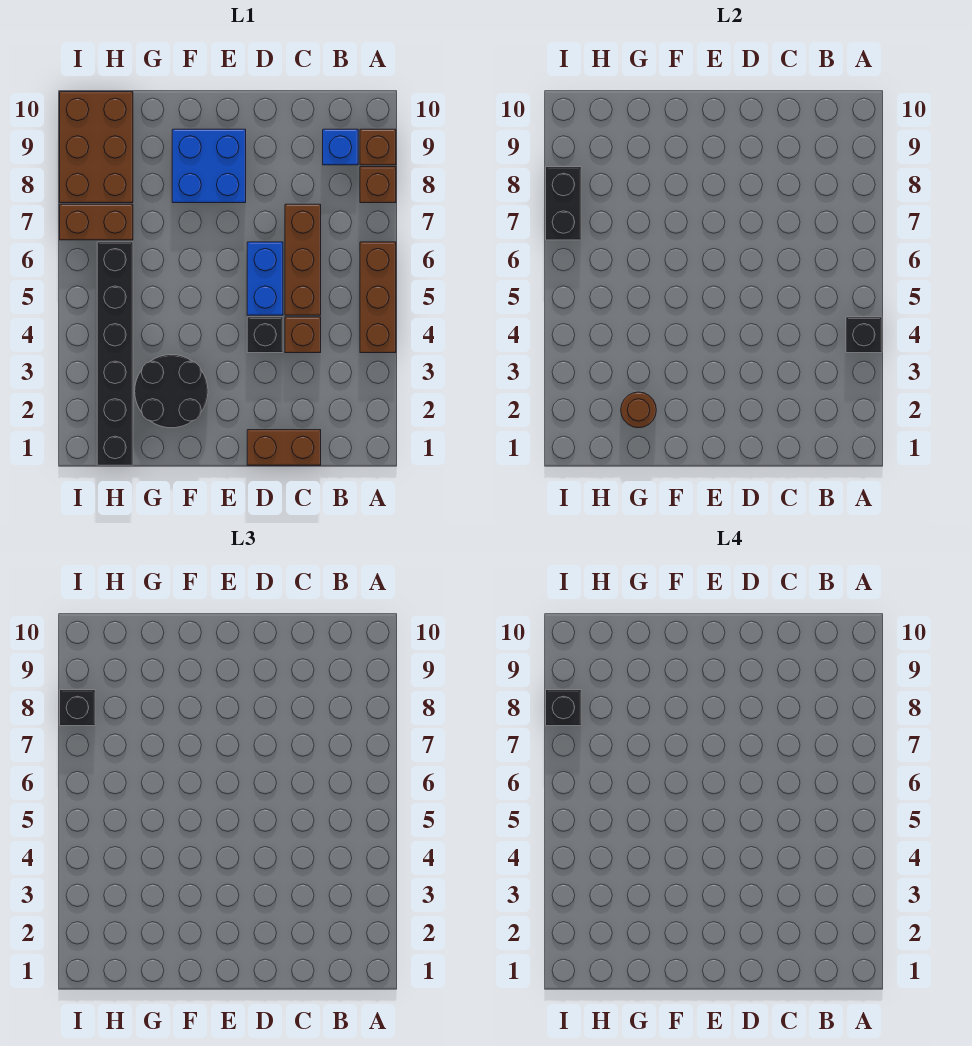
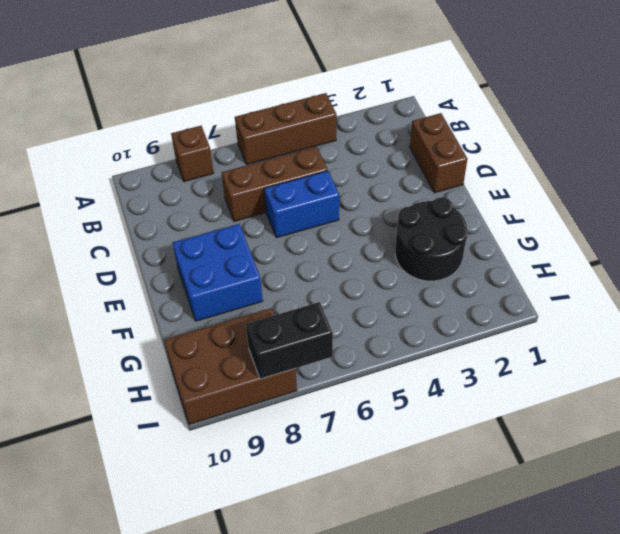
none -> brown 1x1 brick [360,129,396,165]
none -> blue 1x1 brick [323,129,358,165]
none -> brown 1x1 brick [285,317,321,353]

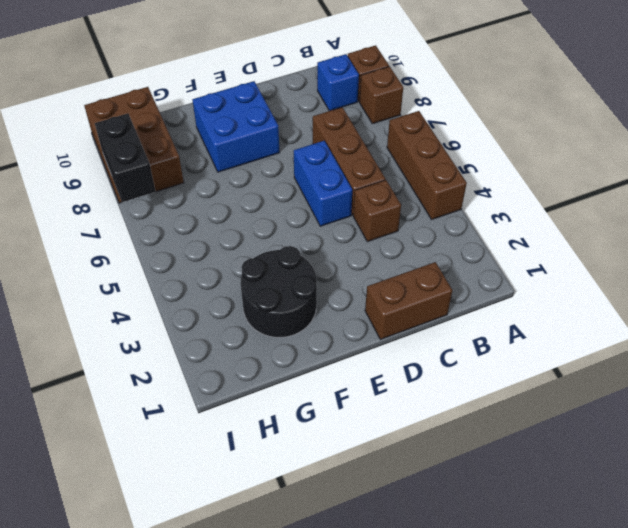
none -> black 1x1 brick [247,317,283,353]
none -> black 1x6 brick [97,242,133,465]
none -> brown 1x2 brick [60,204,133,240]

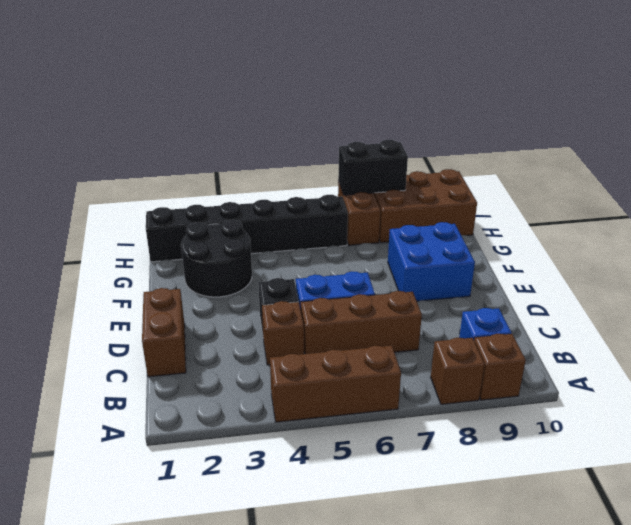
none -> black 1x1 brick [846,317,882,353]
none -> brown 1x1 round brick [621,392,656,428]
none -> black 1x1 brick [60,690,95,726]

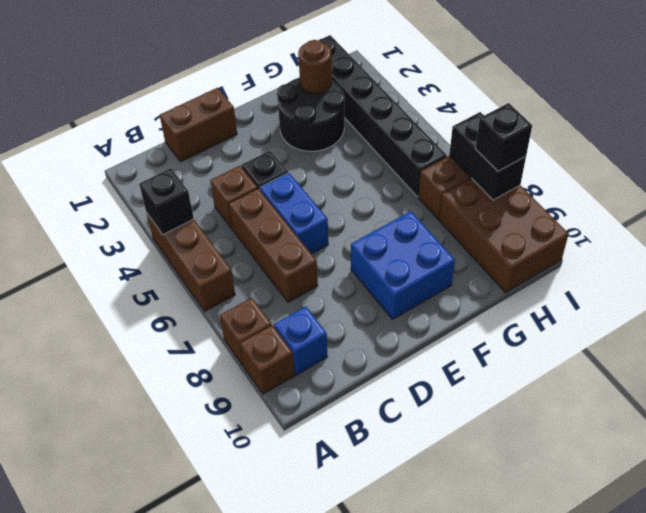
none -> black 1x1 brick [546,690,581,726]

